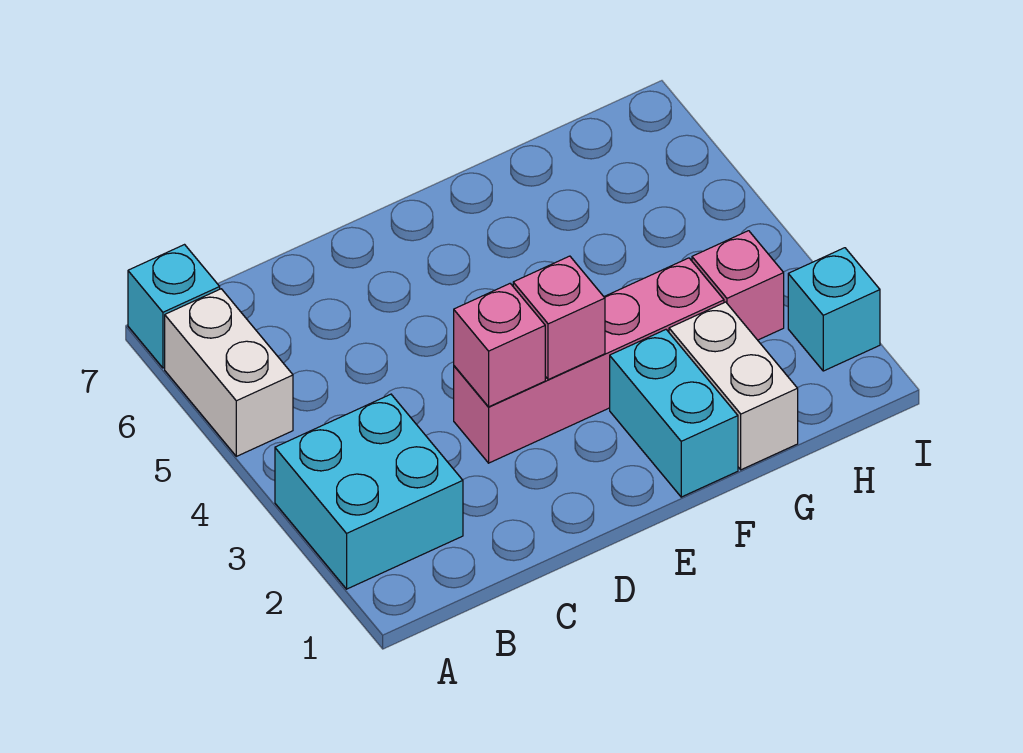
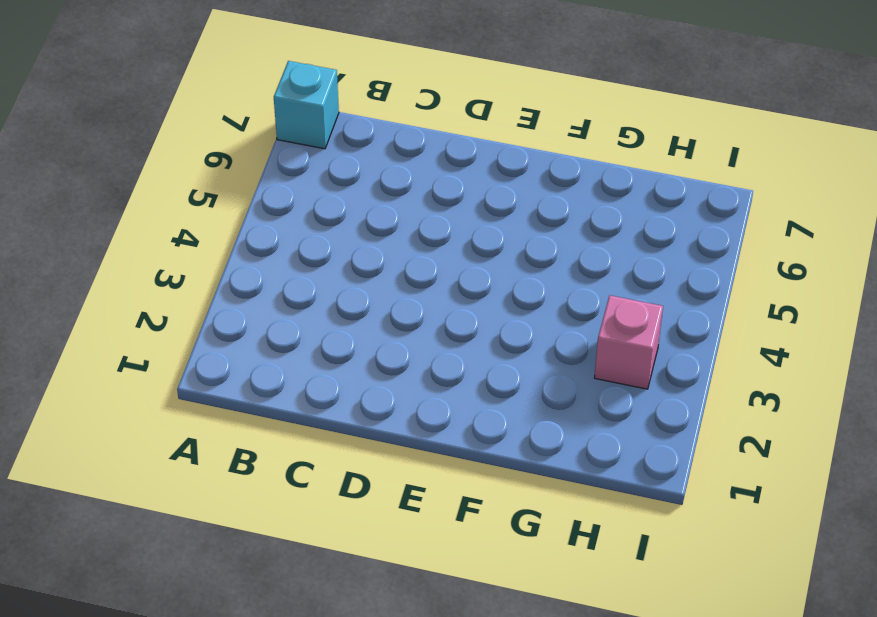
none -> cyan 2x2 brick [275,394,463,589]
none -> white 1x2 brick [165,289,293,456]

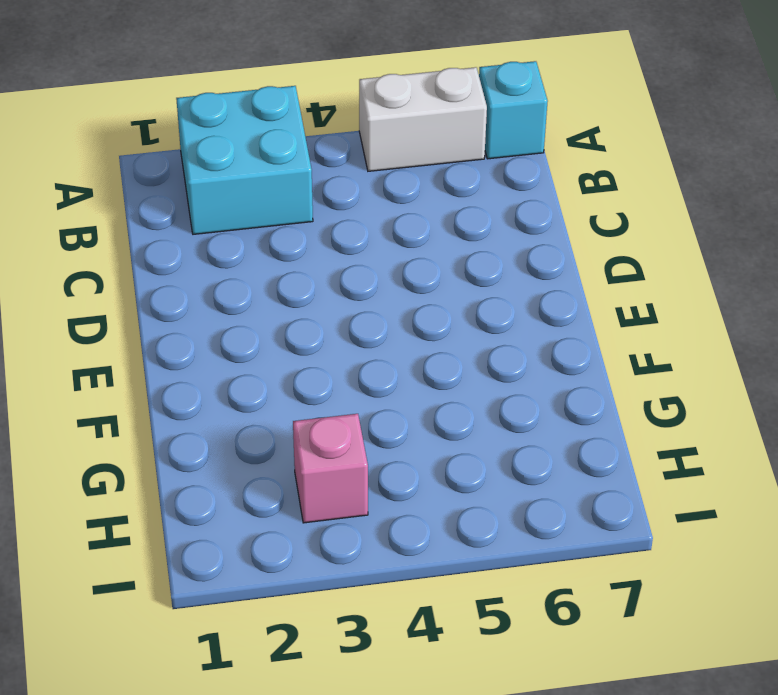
none -> pink 1x4 brick [454,258,724,463]
none -> cyan 1x2 brick [610,330,738,497]

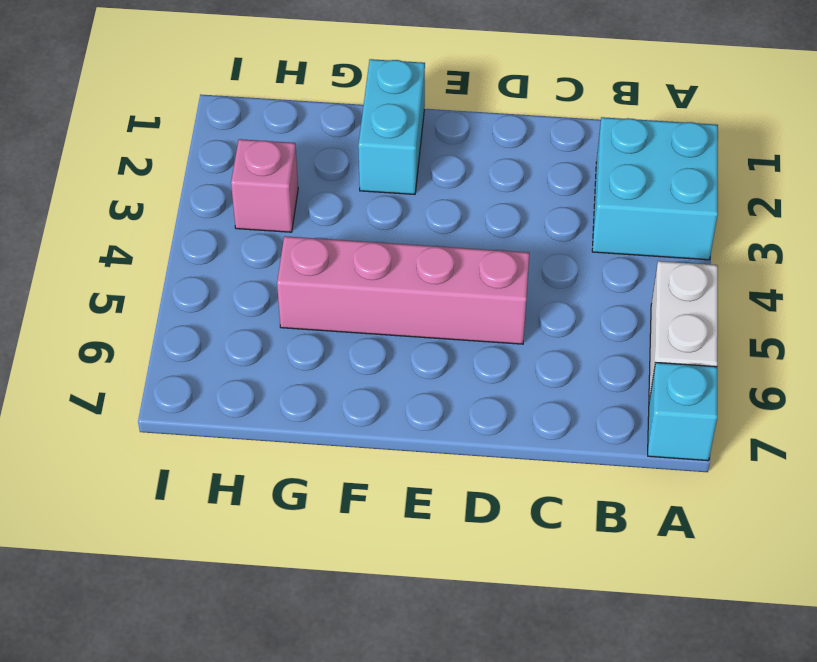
pink 1x4 brick [277,236,529,344] -> pink 1x4 brick moved to [454,258,724,463]
none -> white 1x2 brick [669,302,798,470]
none -> cyan 1x1 brick [788,248,880,371]

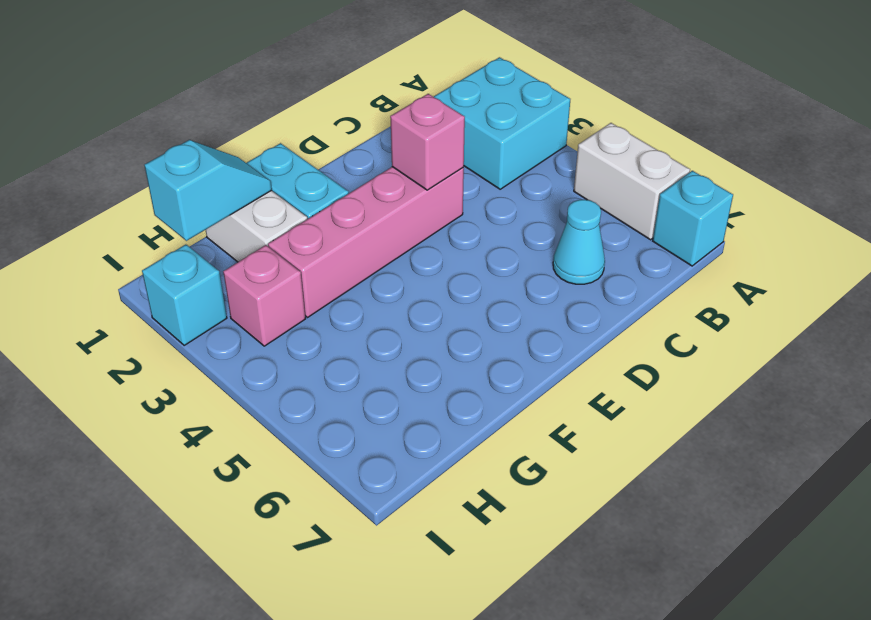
cyan 1x1 cone [553,199,605,284] -> none
cyan 1x2 slope [144,140,272,241] -> none
none -> pink 1x1 brick [513,256,605,380]

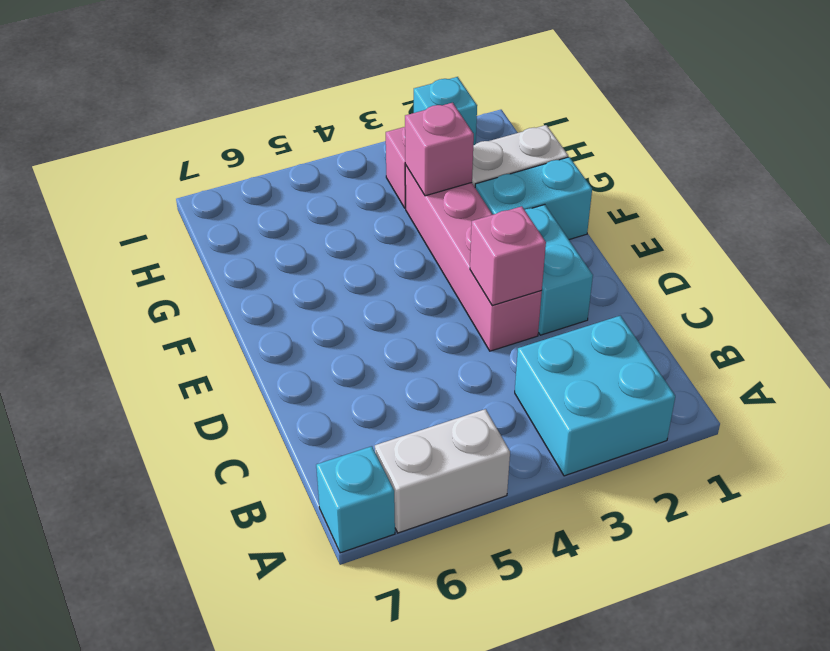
cyan 1x2 brick [525,205,593,335] -> none
pink 1x1 brick [405,103,474,196] -> pink 1x1 brick moved to [513,256,605,380]

